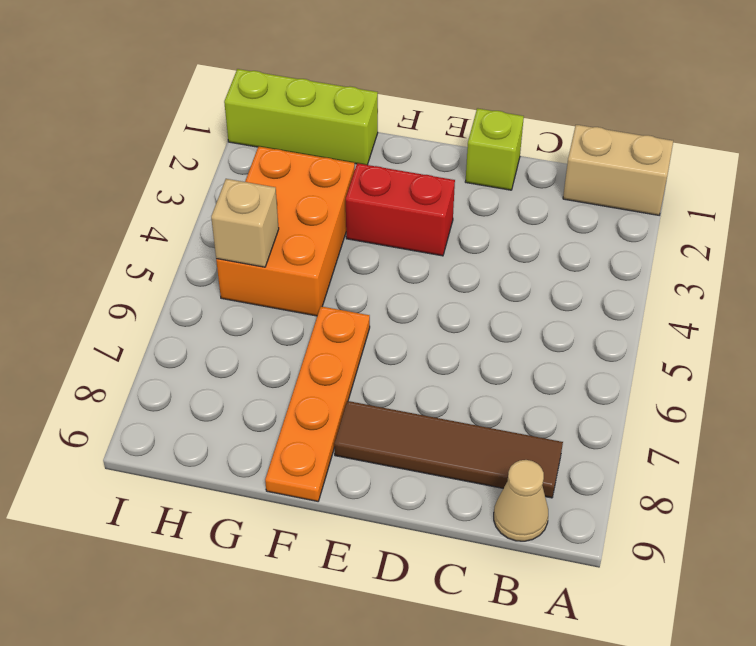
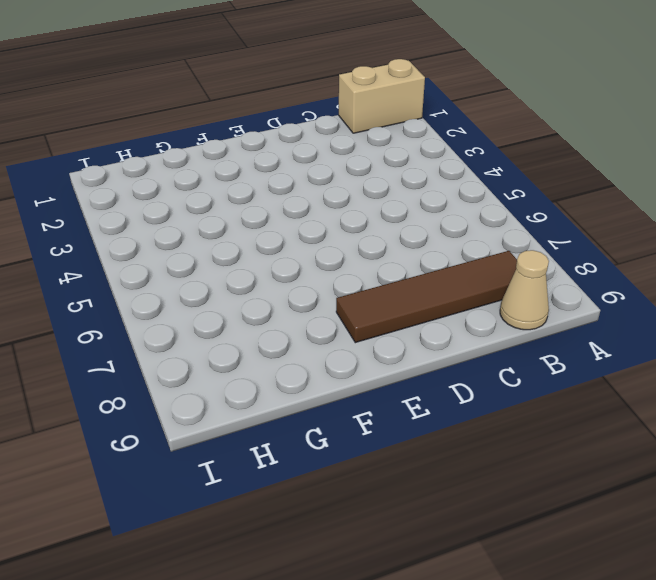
none -> lime 1x1 brick [465,108,524,190]
none -> red 1x2 brick [346,163,455,256]

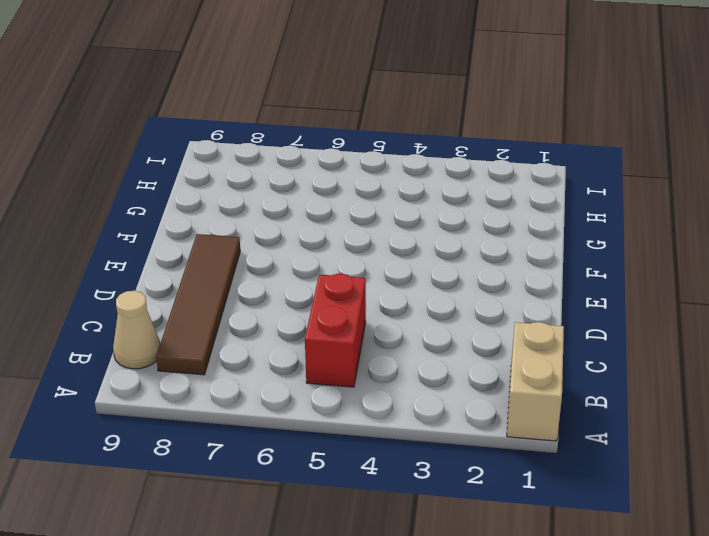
red 1x2 brick [305,274,366,387] -> red 1x2 brick moved to [346,163,455,256]
none -> lime 1x1 brick [465,108,524,190]
none -> orange 1x4 plate [265,306,370,501]

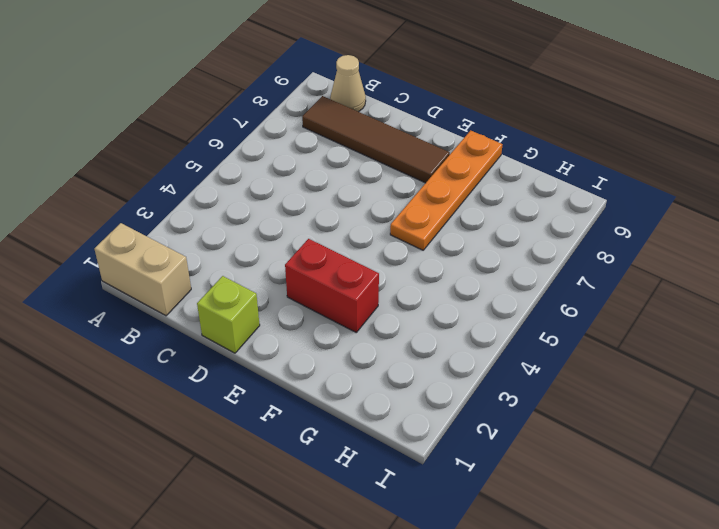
none -> lime 1x3 brick [224,69,378,165]
none -> orange 2x3 brick [216,147,355,316]

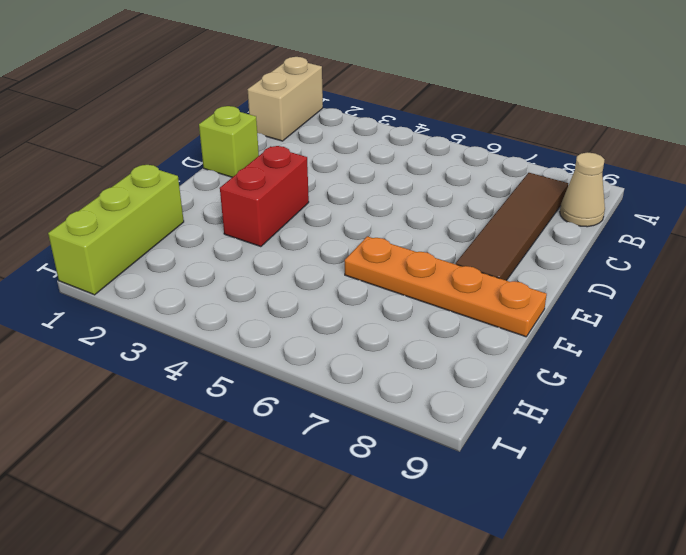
none -> orange 2x3 brick [216,147,355,316]
none -> tan 1x1 brick [211,179,279,267]

